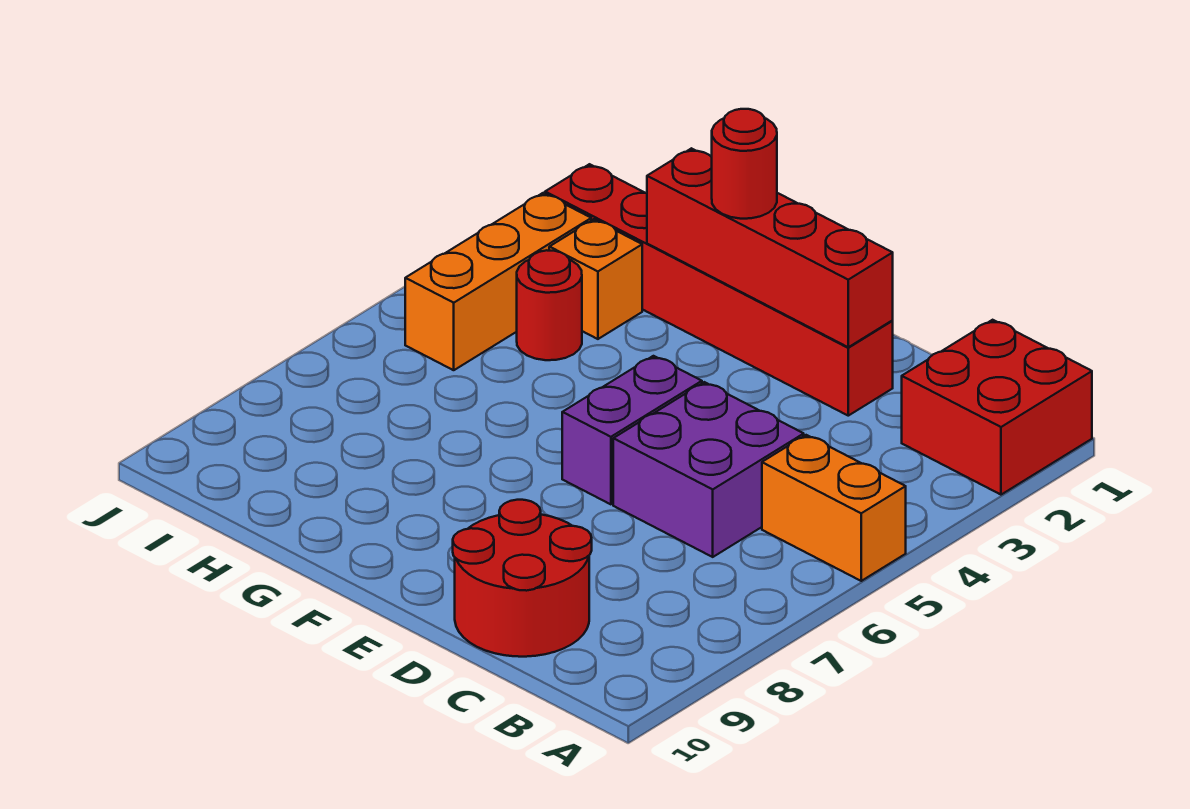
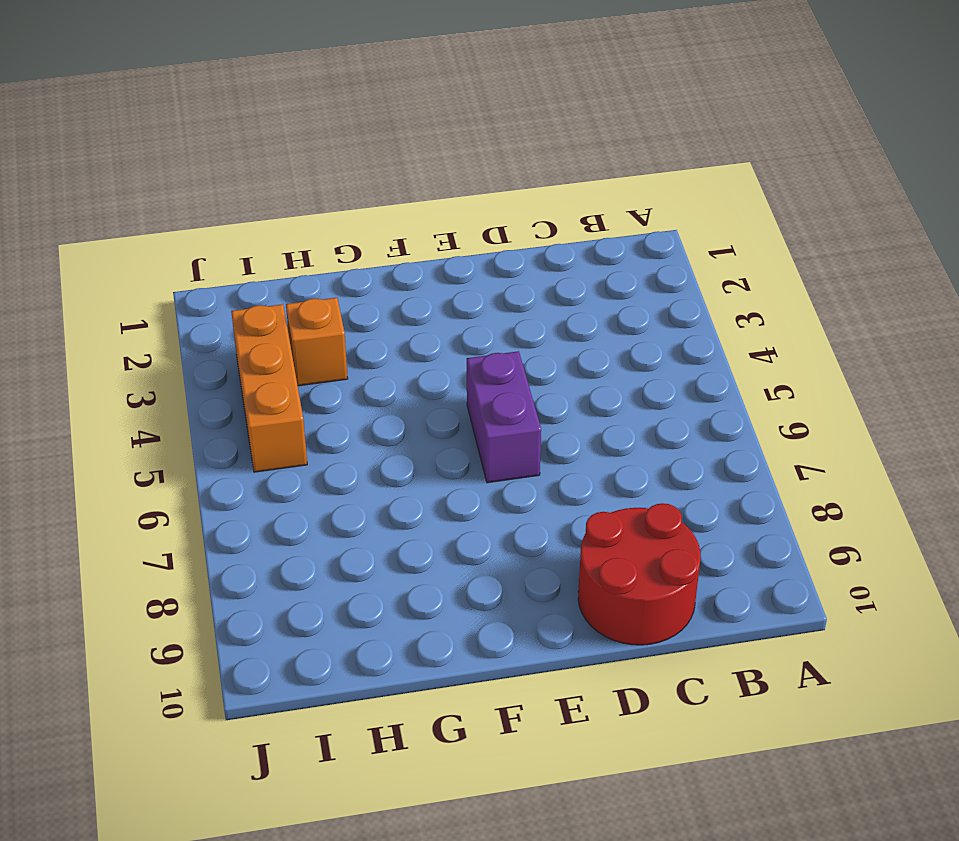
none -> red 2x2 brick [902,320,1092,495]
none -> orange 1x2 brick [762,435,906,581]

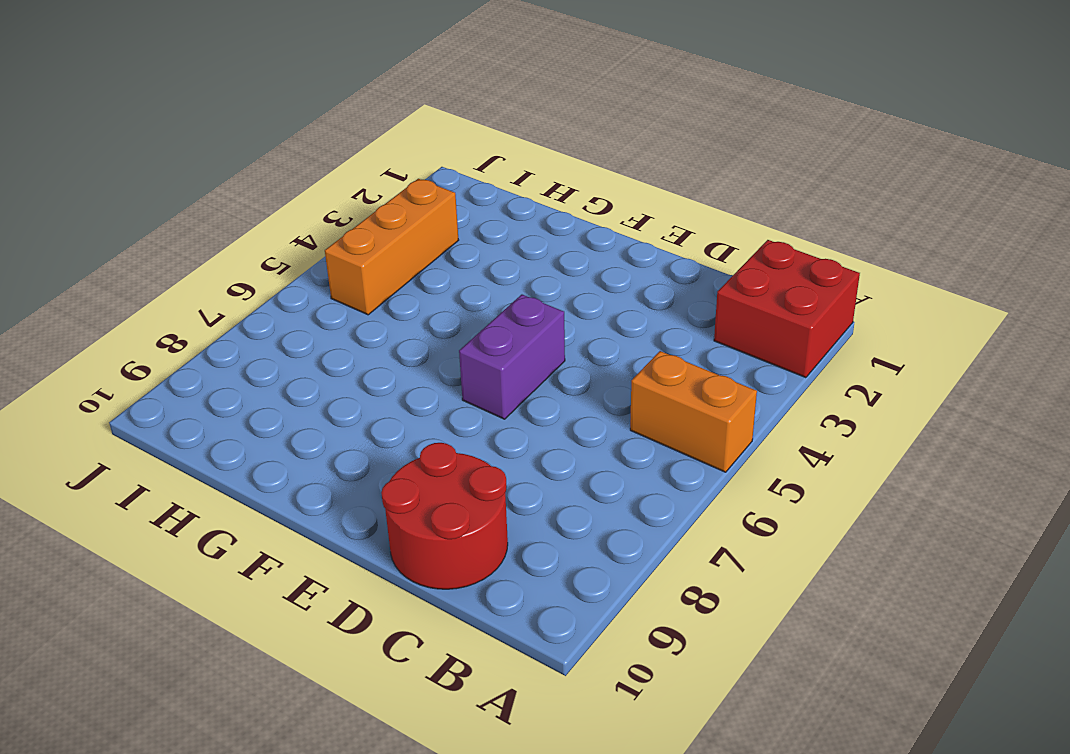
none -> purple 2x2 brick [613,382,804,557]
none -> red 1x6 brick [545,164,893,416]

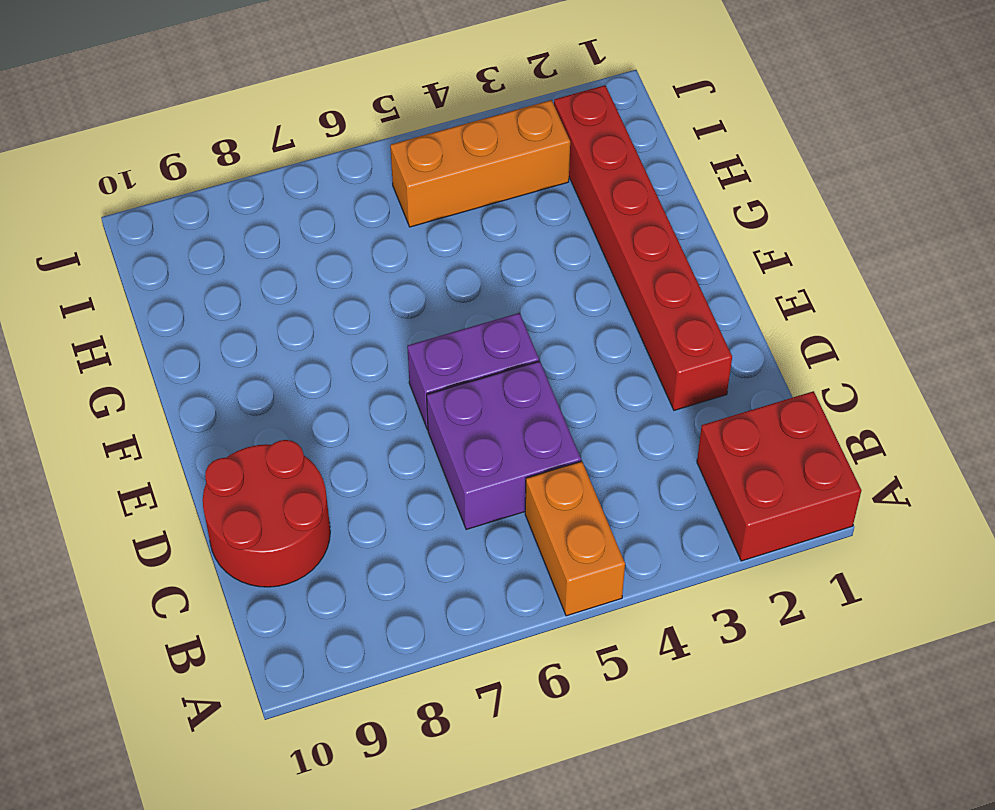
none -> orange 1x1 brick [549,219,642,339]
none -> red 1x1 round brick [517,250,582,360]

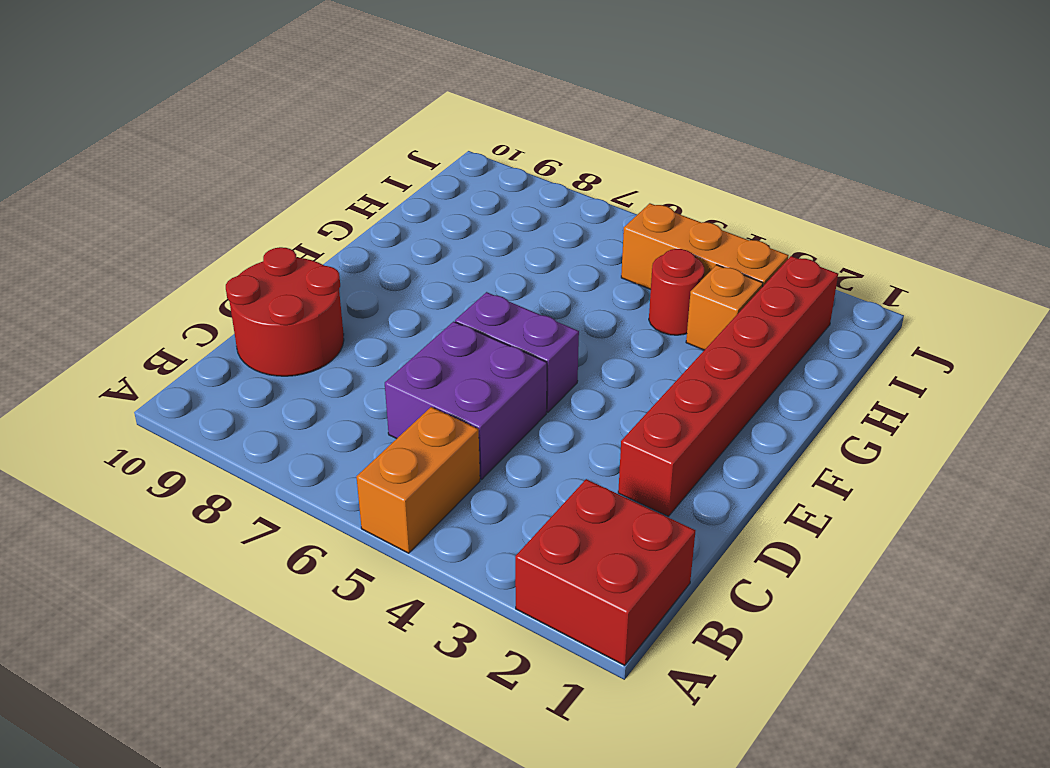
none -> red 1x4 brick [647,148,893,347]
none -> red 1x1 round brick [712,109,777,219]

